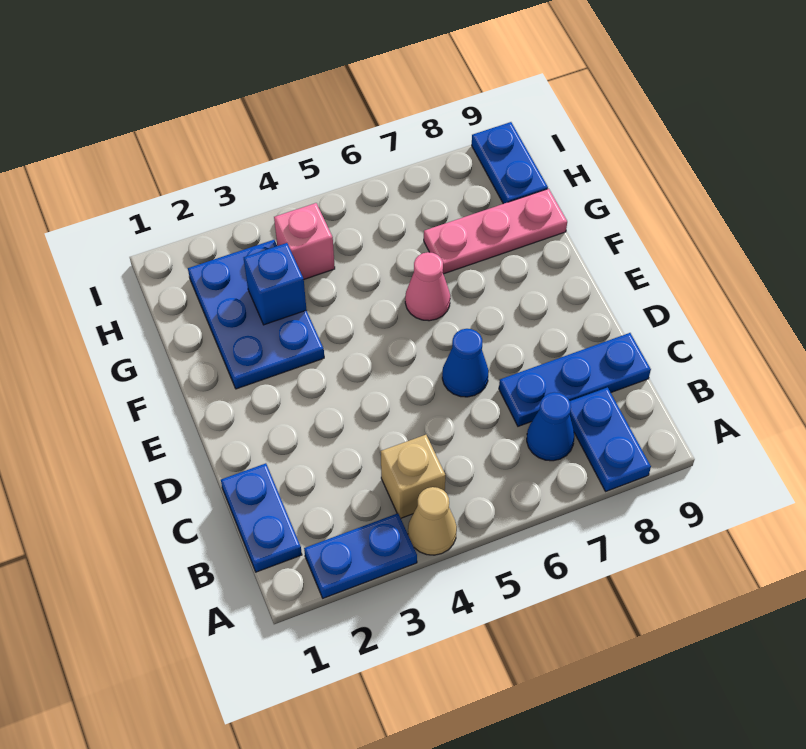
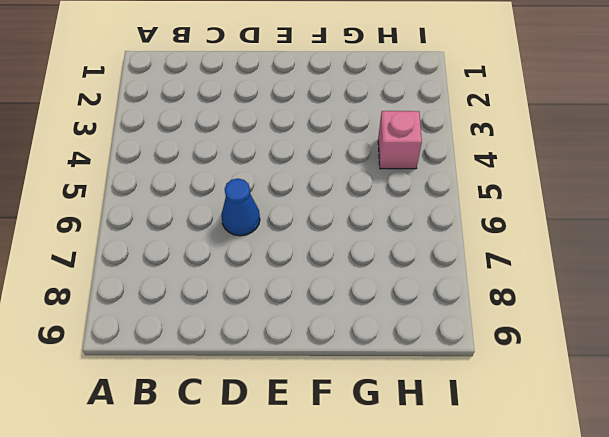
none -> blue 1x2 plate [304,513,417,598]
none -> tan 1x1 cone [408,487,457,555]
none -> blue 1x2 plate [570,387,651,491]

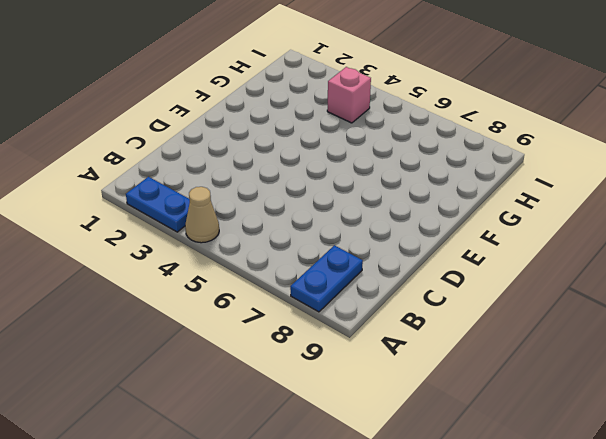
none -> blue 1x2 plate [221,463,302,572]
none -> tan 1x1 brick [381,435,445,518]
none -> blue 1x1 cone [527,392,574,461]

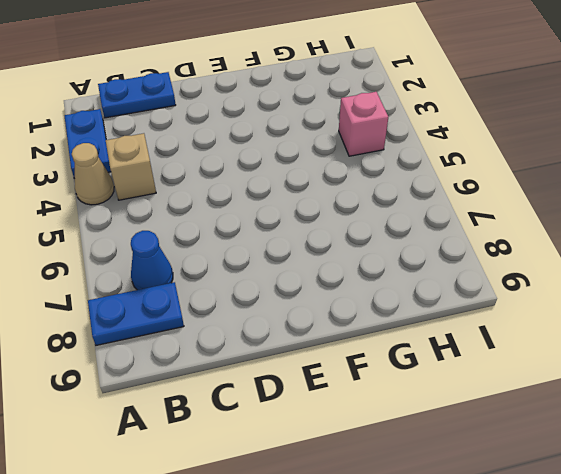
none -> blue 1x3 plate [499,333,651,426]
none -> blue 1x1 cone [442,329,489,397]
none -> blue 2x3 plate [188,240,324,389]

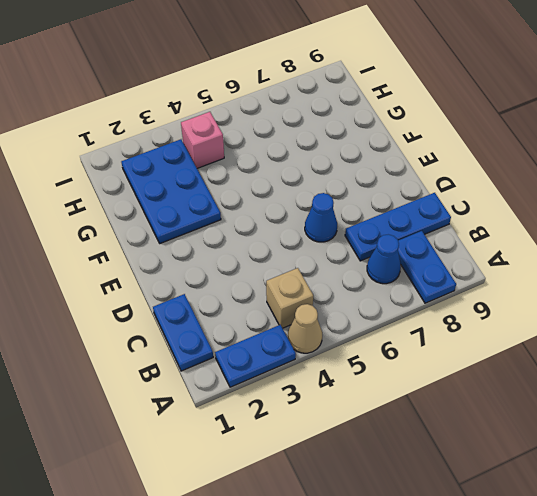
none -> pink 1x1 cone [405,252,450,321]
none -> pink 1x3 plate [424,189,567,274]
none -> blue 1x2 plate [472,122,548,204]

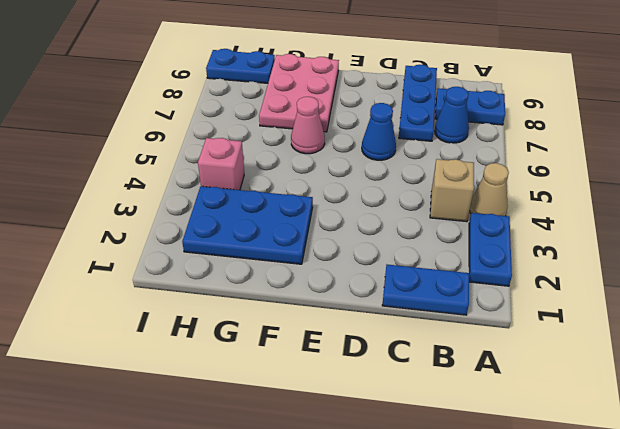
pink 2x3 plate [259,54,339,132] -> pink 1x3 plate [424,189,567,274]
none -> blue 1x1 brick [244,243,306,325]

